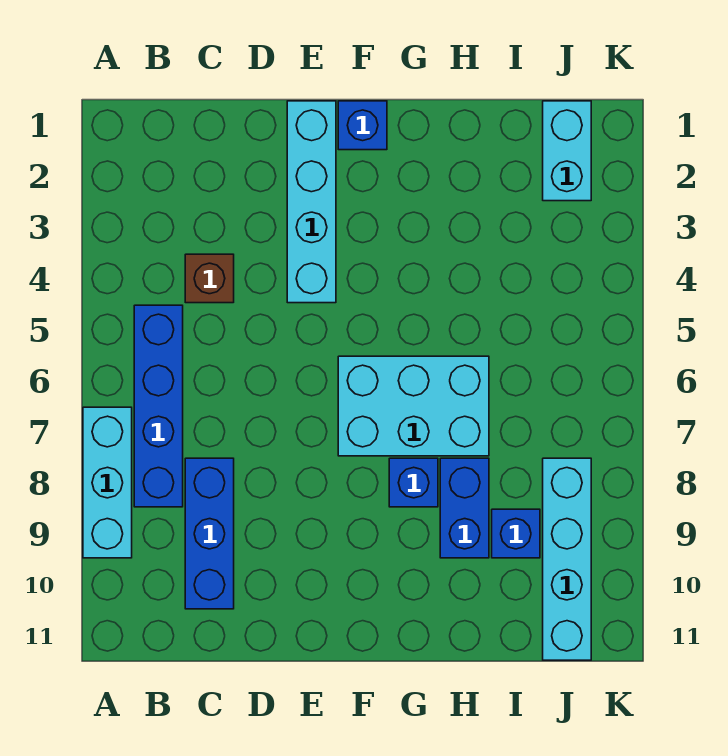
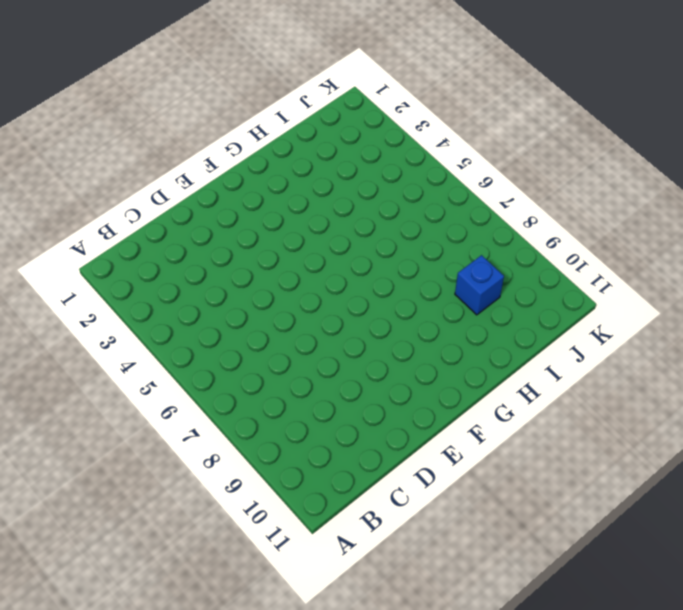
none -> cyan 1x3 brick [83,407,132,558]
none -> blue 1x4 brick [134,305,183,507]
none -> brown 1x1 brick [185,254,234,303]

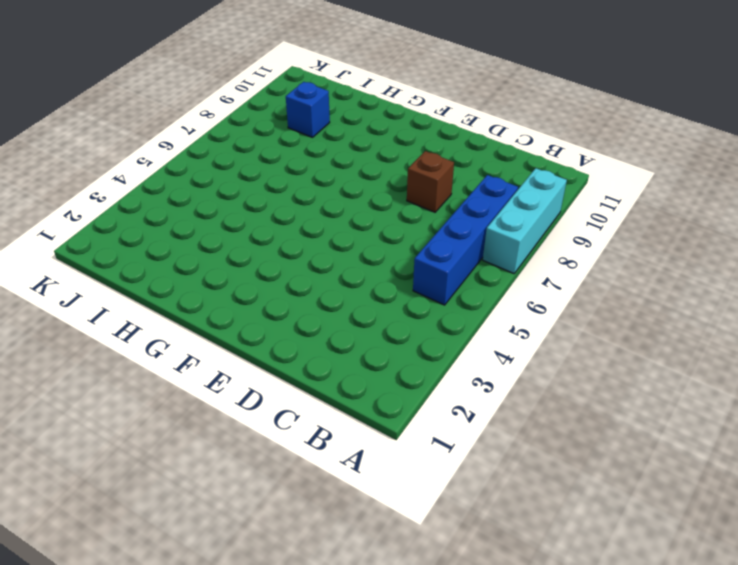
brown 1x1 brick [407,151,454,212] -> brown 1x1 brick moved to [185,254,234,303]
none -> blue 1x3 brick [185,458,234,609]
none -> cyan 1x4 brick [287,101,336,303]
none -> blue 1x1 brick [338,101,387,150]

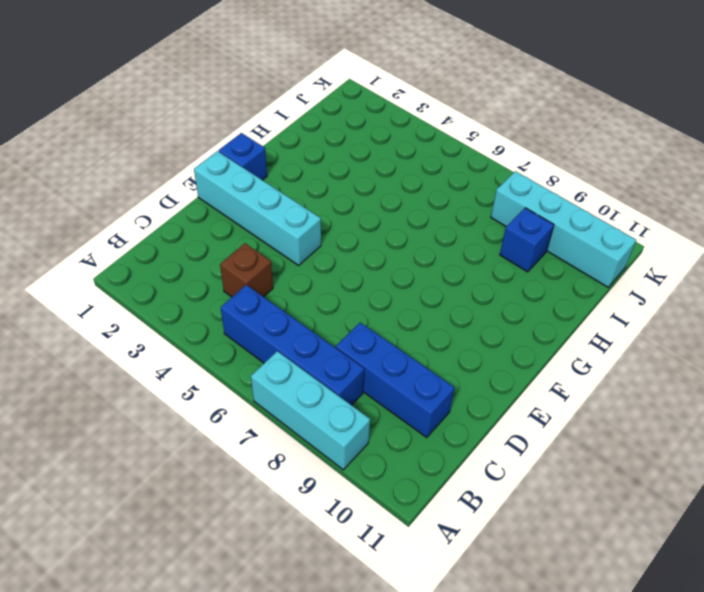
none -> cyan 2x3 brick [338,356,489,456]
none -> blue 1x1 brick [389,458,438,507]
none -> blue 1x2 brick [440,458,489,558]

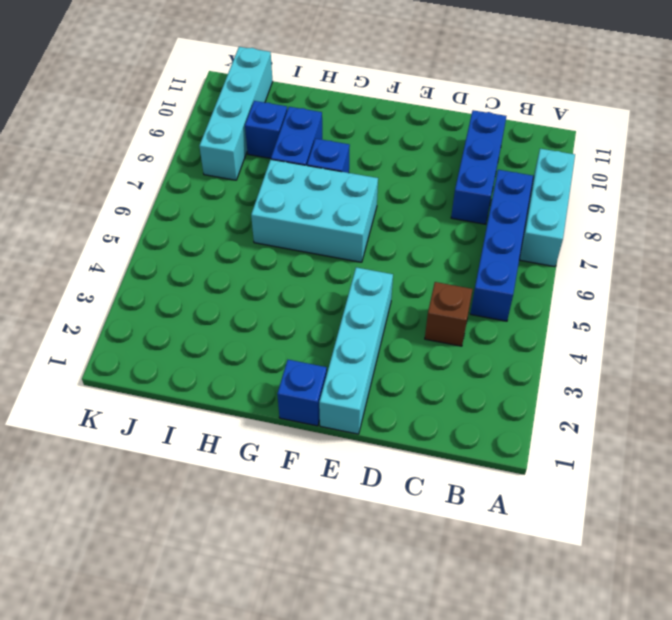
none -> cyan 1x2 brick [543,101,591,201]

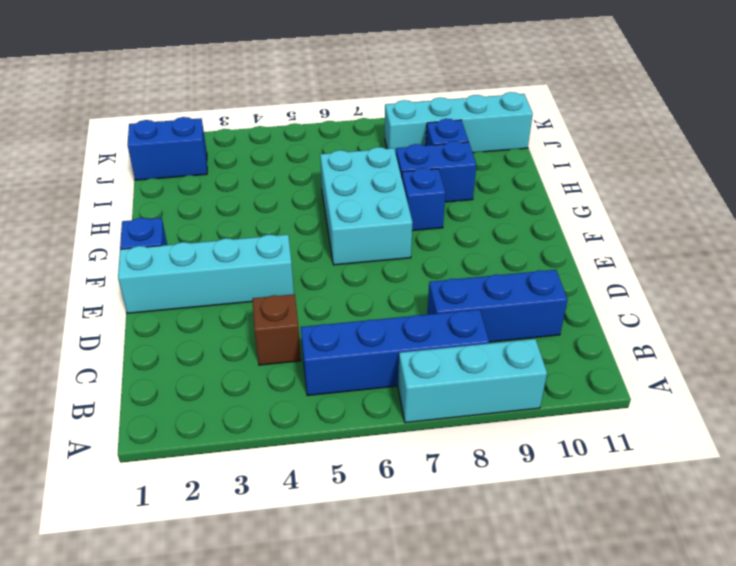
blue 1x2 brick [128,117,207,180] -> cyan 1x2 brick [543,101,591,201]

